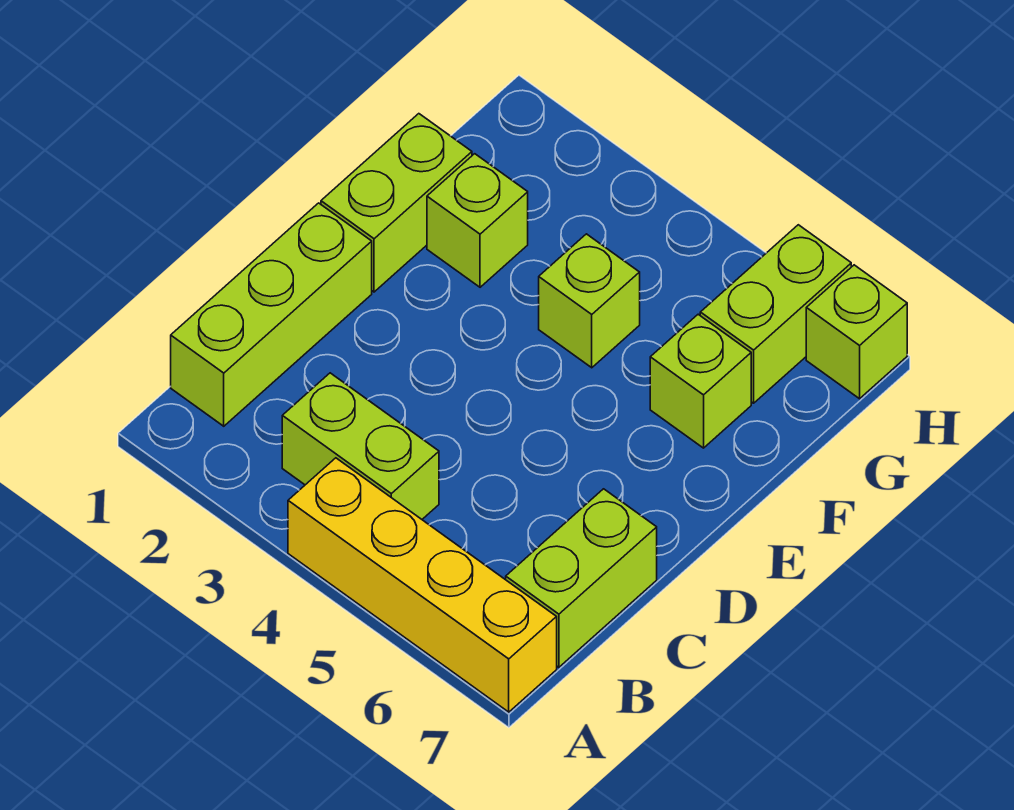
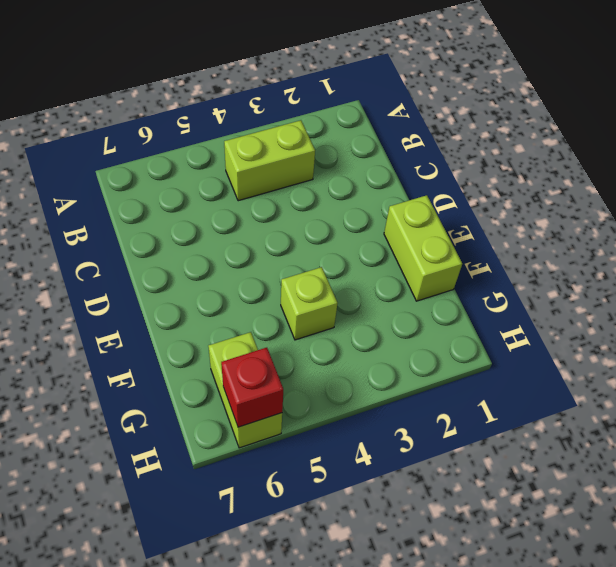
red 1x1 brick [221,348,283,427] -> none
none -> yellow 1x4 brick [288,458,557,712]
none -> lime 1x3 brick [171,203,372,426]

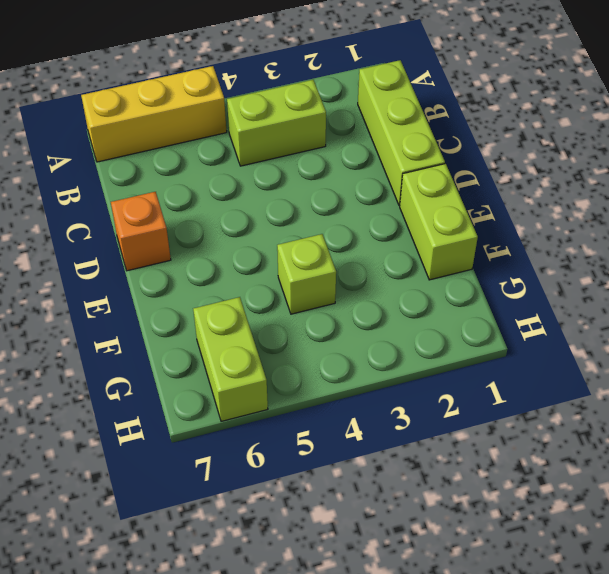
yellow 1x3 brick [81,66,227,162] -> yellow 1x4 brick [288,458,557,712]
orange 1x1 brick [111,192,171,271] -> none
none -> lime 1x2 brick [506,489,657,667]
none -> lime 1x1 brick [427,154,528,287]

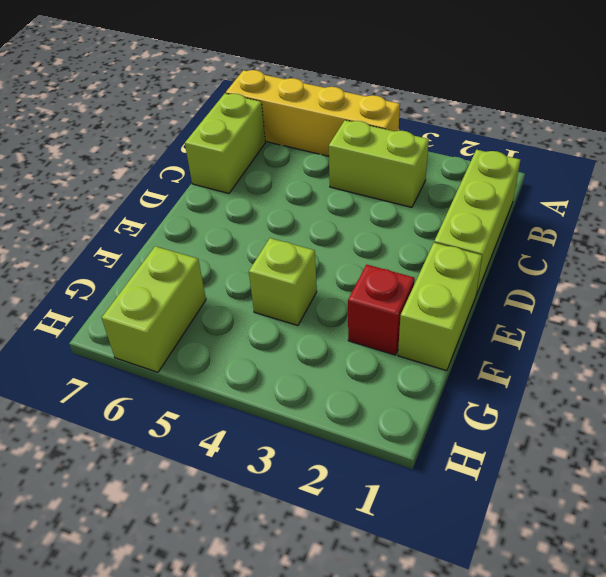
red 1x1 brick [348,264,415,355] -> lime 1x1 brick [427,154,528,287]
none -> lime 1x1 brick [650,314,751,448]
none -> lime 1x1 brick [806,265,907,399]

